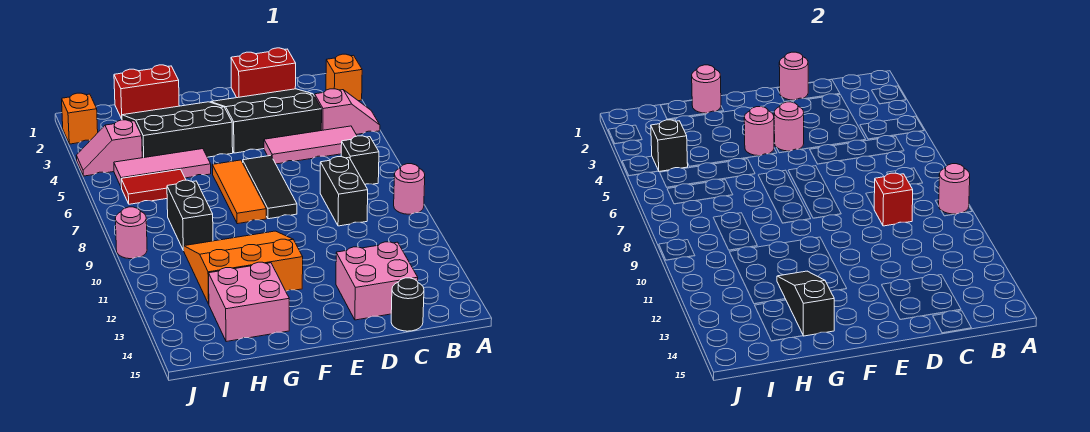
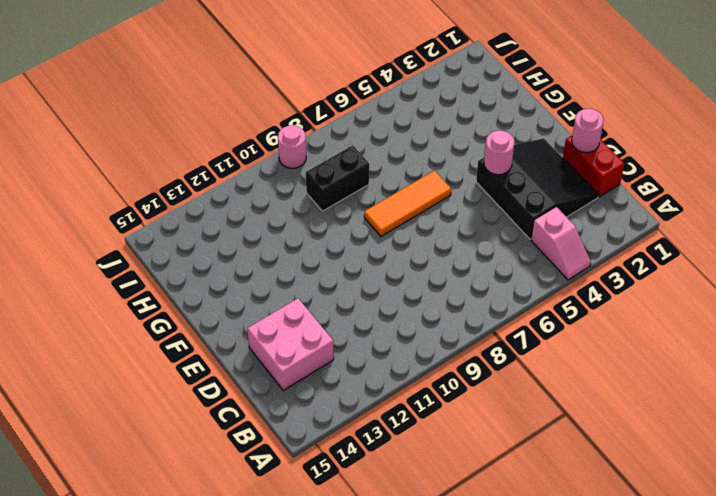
none -> orange 1x1 brick [326,54,362,101]
none -> pink 1x1 round brick [394,164,425,214]
none -> pink 1x3 tile [264,126,357,164]
none -> black 1x1 brick [341,136,379,184]

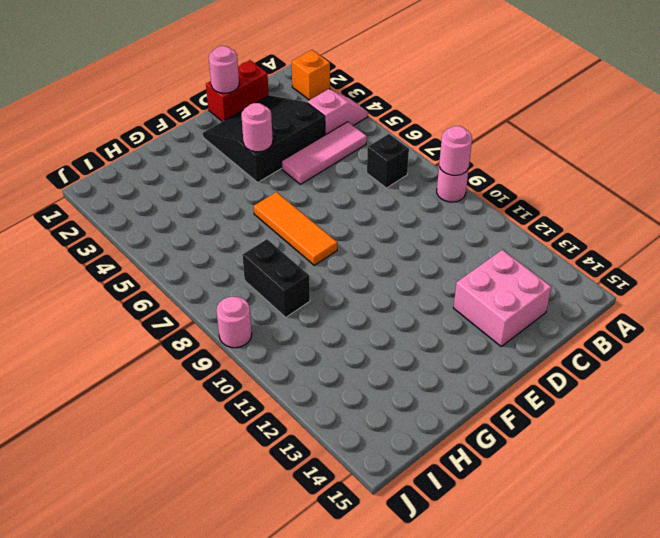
none -> black 1x2 brick [320,157,368,226]
none -> black 1x1 round brick [391,278,424,331]
none -> black 1x3 tile [243,156,297,219]
none -> black 3x3 slope [122,102,233,158]

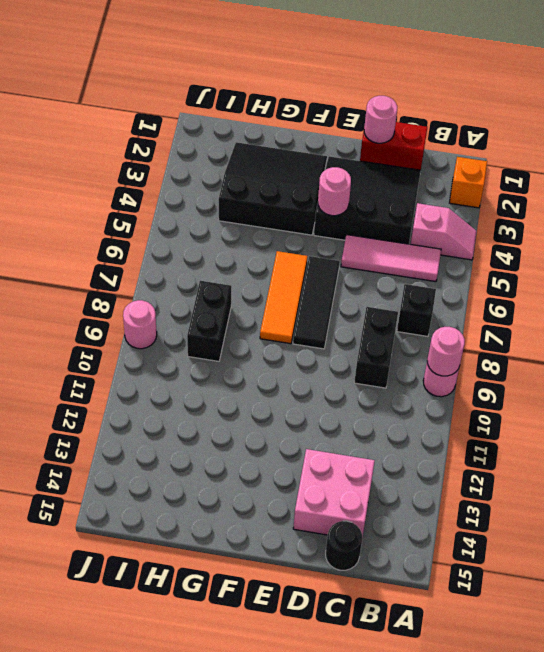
none -> orange 3x3 slope [183,231,303,304]
none -> red 1x2 brick [114,65,179,119]
none -> pink 1x3 tile [114,149,211,188]
none -> pink 2x2 brick [209,262,289,342]

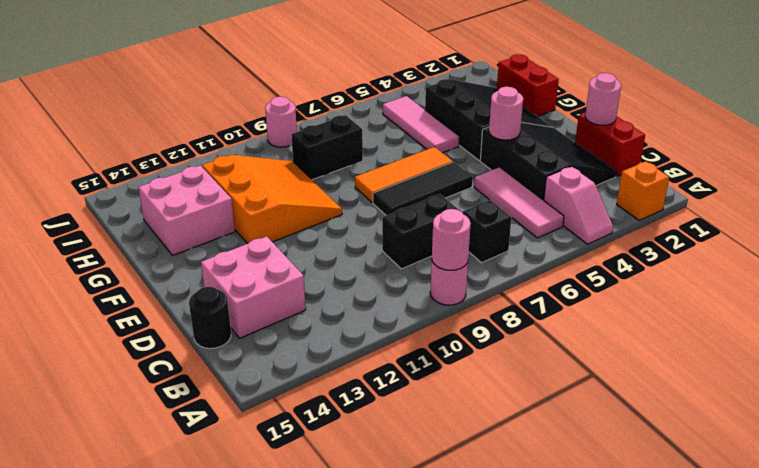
none -> red 1x2 tile [121,169,186,204]
none -> pink 1x2 slope [76,120,142,176]
none -> orange 1x1 brick [62,93,98,144]
none -> red 1x1 brick [874,173,913,226]

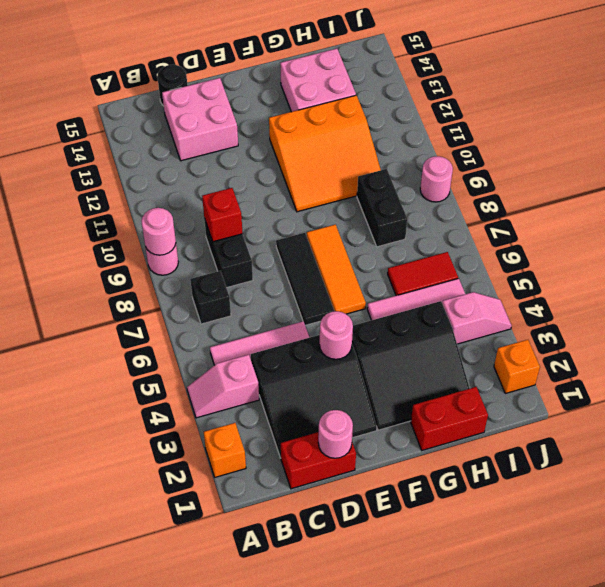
none -> pink 1x1 round brick [744,107,774,156]
none -> pink 1x1 round brick [692,65,721,113]
none -> black 1x3 slope [777,271,834,336]
none -> black 1x1 brick [651,120,688,171]

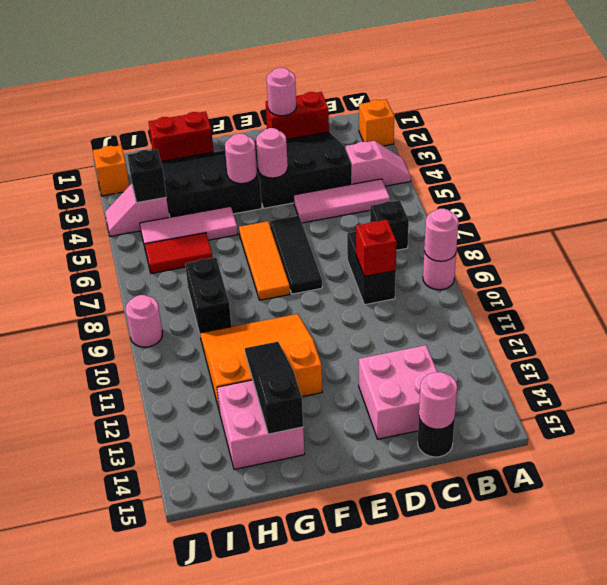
pink 1x1 round brick [419,372,457,429] -> pink 1x1 round brick moved to [692,65,721,113]

